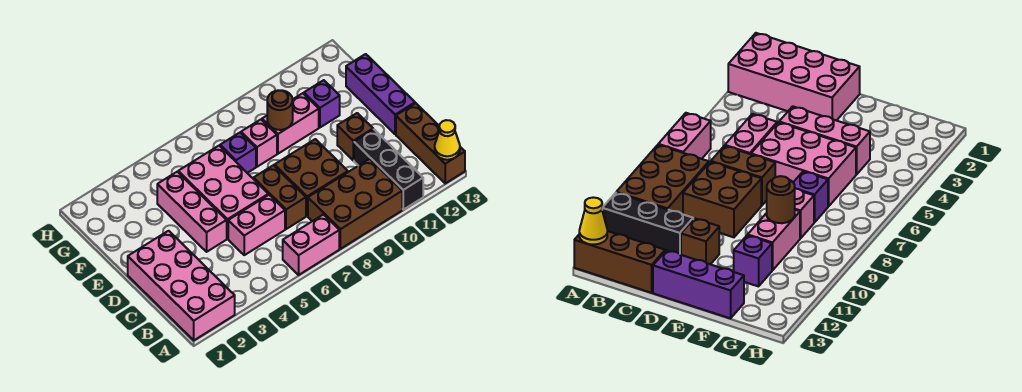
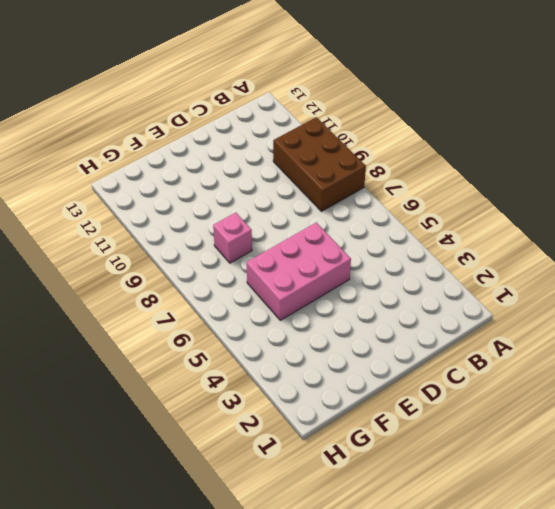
none -> pink 2x4 brick [128,231,235,340]
none -> pink 1x2 brick [283,215,339,275]
none -> black 1x3 brick [354,129,423,210]

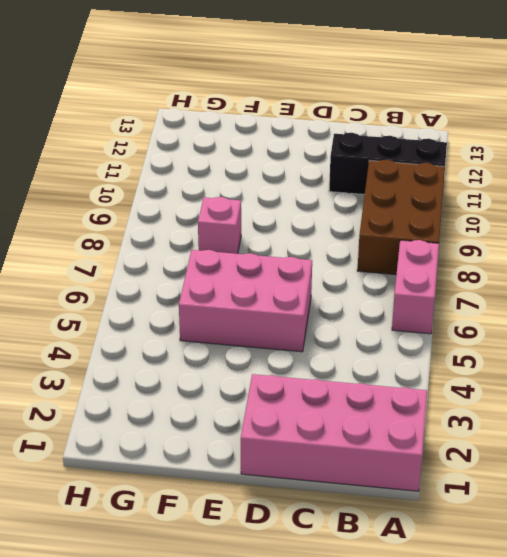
none -> brown 1x3 brick [396,103,465,183]
none -> pink 1x2 brick [228,195,285,255]
none -> brown 1x2 brick [254,165,306,229]

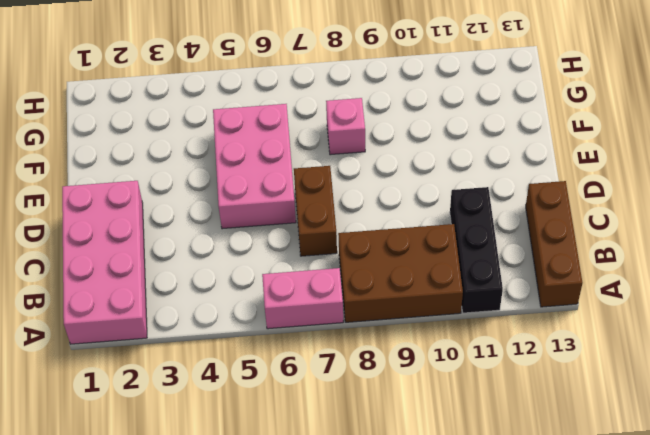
none -> pink 1x2 brick [228,195,285,255]
none -> brown 2x2 brick [274,139,348,216]
none -> pink 1x3 brick [157,172,227,252]

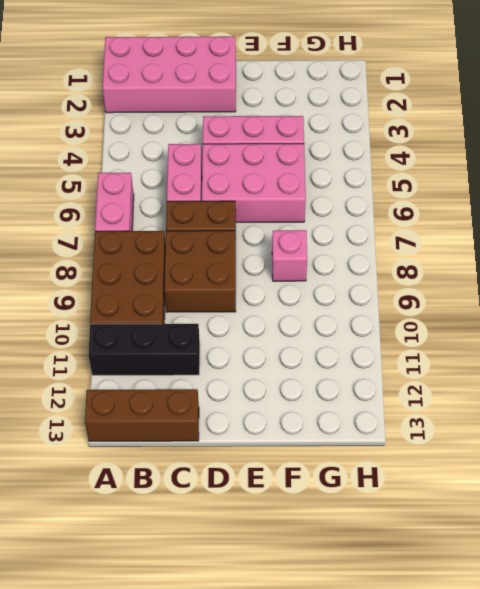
none -> brown 1x1 brick [337,113,373,160]
none -> purple 1x3 brick [346,54,415,134]
none -> purple 1x1 brick [220,133,256,173]

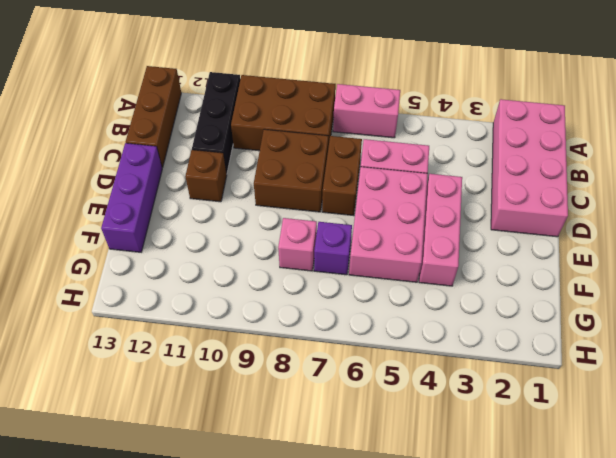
none -> pink 1x2 brick [262,93,319,154]
none -> purple 1x1 brick [304,80,340,128]
none -> yellow 1x1 cone [435,120,460,160]

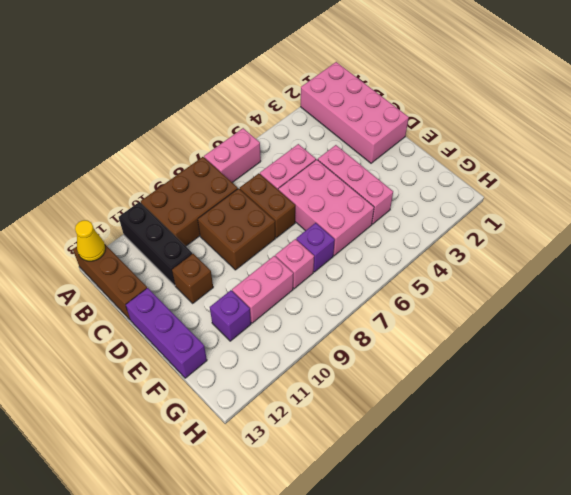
none -> brown 1x1 round brick [267,90,293,130]

